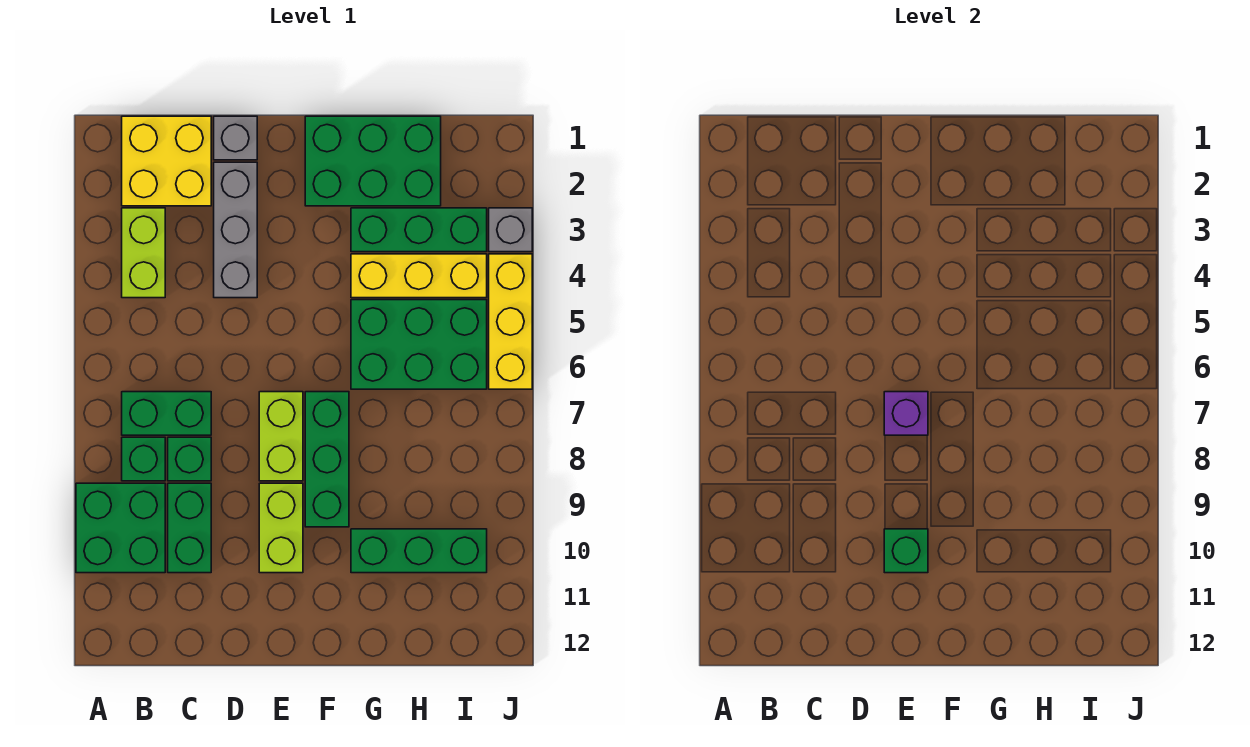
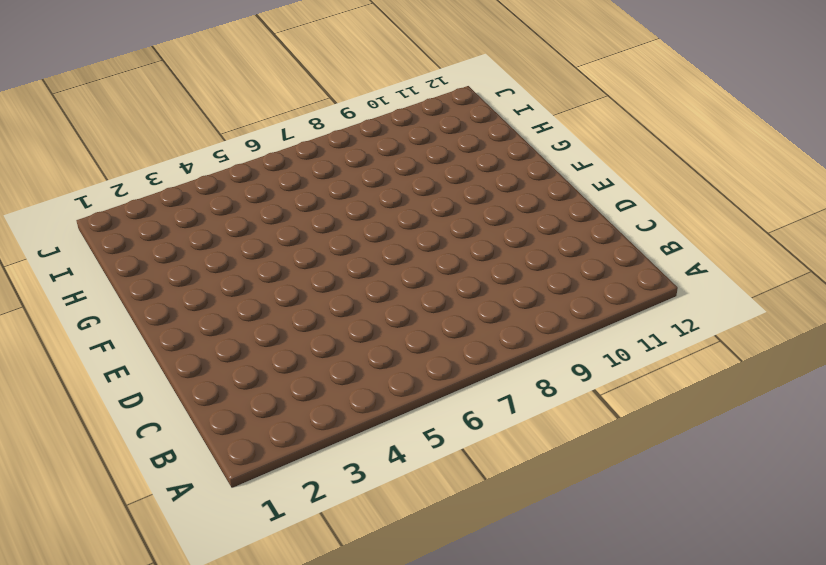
none -> green 2x2 brick [76,483,165,573]
none -> yellow 2x2 brick [122,116,211,206]
none -> lime 1x2 brick [122,208,165,298]

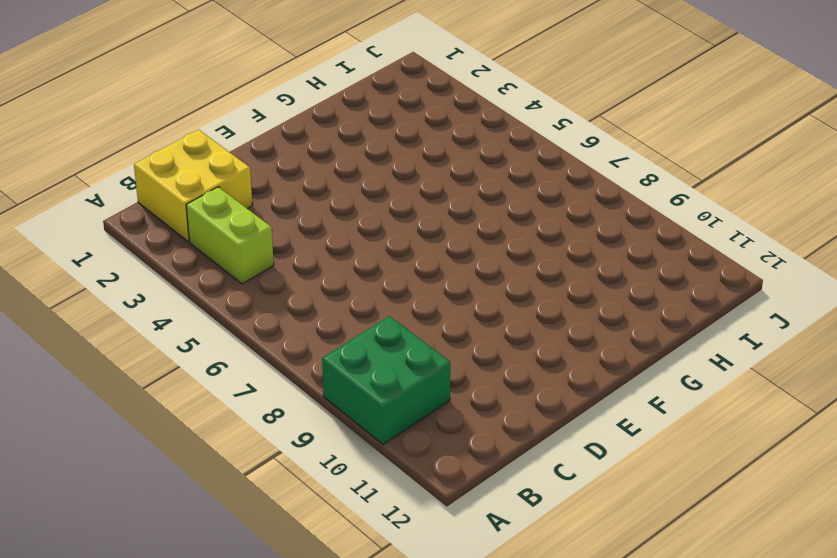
none -> green 1x2 brick [122,392,211,435]
none -> green 1x1 brick [122,437,165,481]
none -> green 1x1 brick [168,437,211,481]

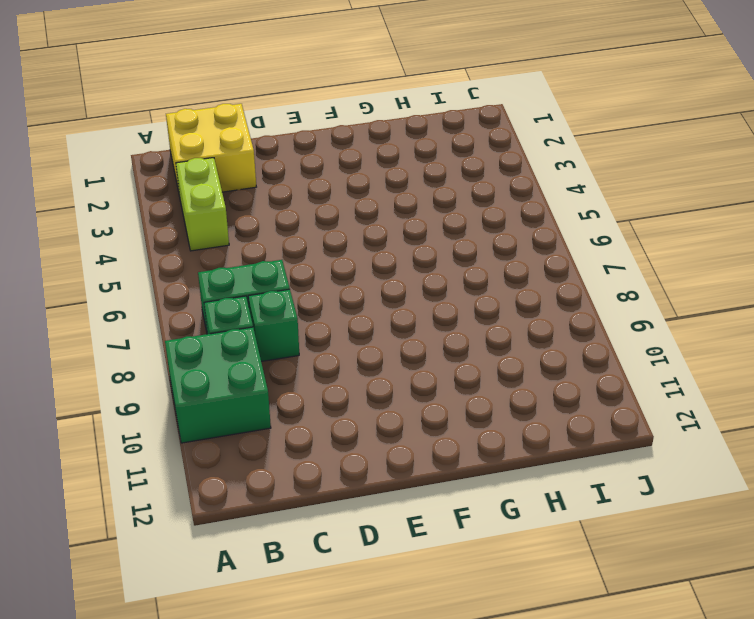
none -> green 1x2 brick [168,483,211,573]
none -> grey 1x1 brick [214,116,257,160]
none -> grey 1x3 brick [214,162,257,298]

